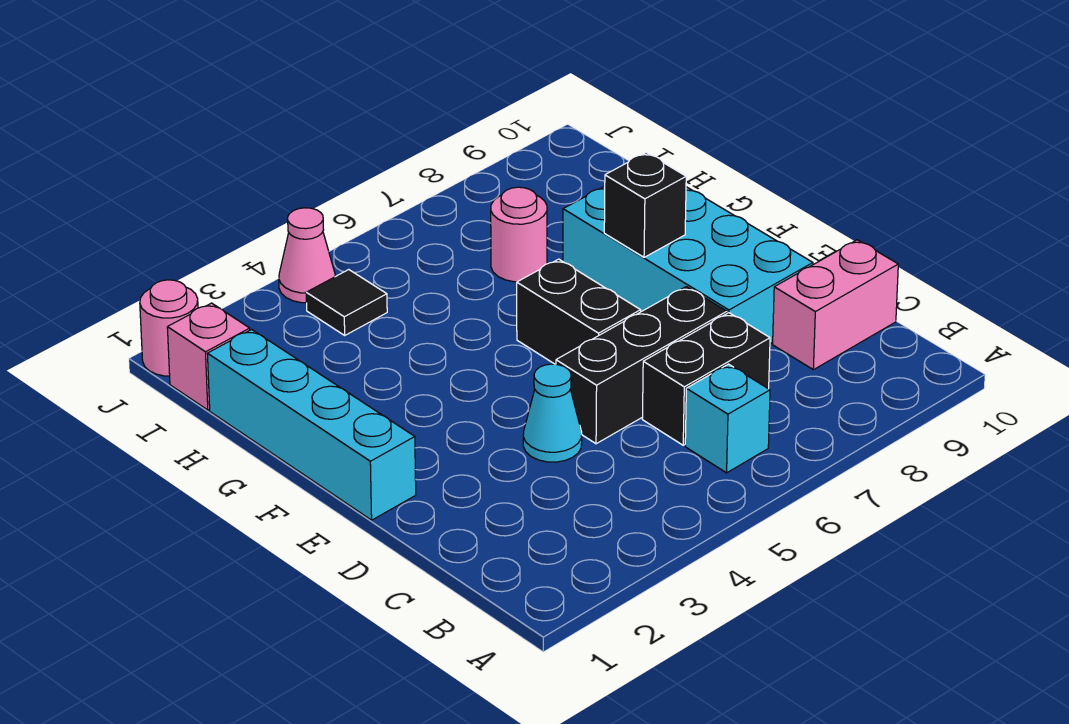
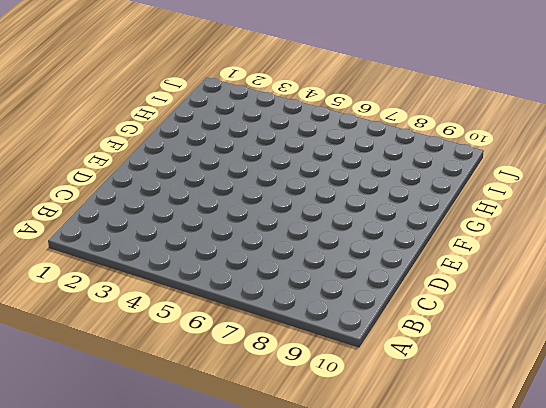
none -> cyan 1x1 brick [685,364,770,473]
none -> black 1x2 brick [642,313,770,445]
none -> pink 1x2 brick [773,240,898,370]

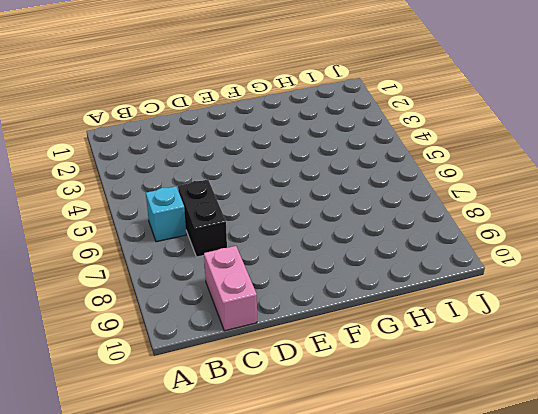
none -> cyan 1x1 cone [523,364,582,462]
none -> black 1x3 brick [556,287,727,444]
none -> cyan 2x4 brick [563,186,813,344]

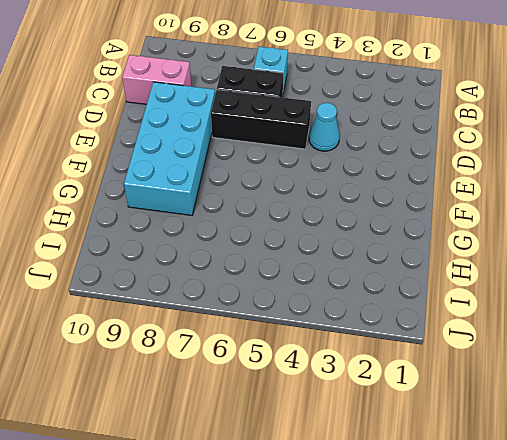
none -> cyan 1x4 brick [207,329,416,520]
none -> black 1x2 brick [517,259,641,364]
none -> pink 1x1 round brick [491,187,547,282]

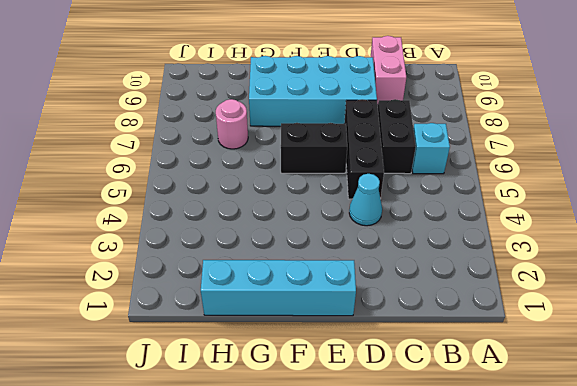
none -> pink 1x1 brick [167,303,250,410]
none -> black 1x1 tile [306,270,387,335]
none -> pink 1x1 round brick [140,280,198,376]

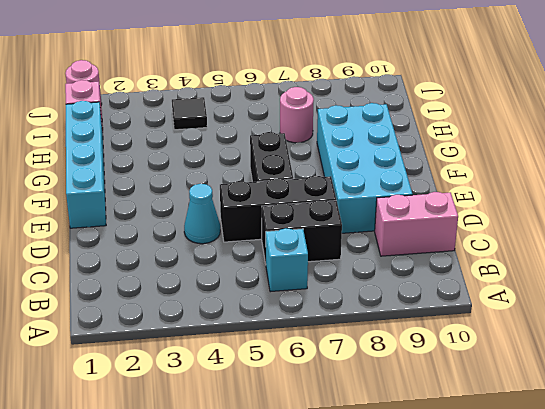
none -> pink 1x1 cone [279,208,335,303]
none -> black 1x1 brick [604,153,686,257]

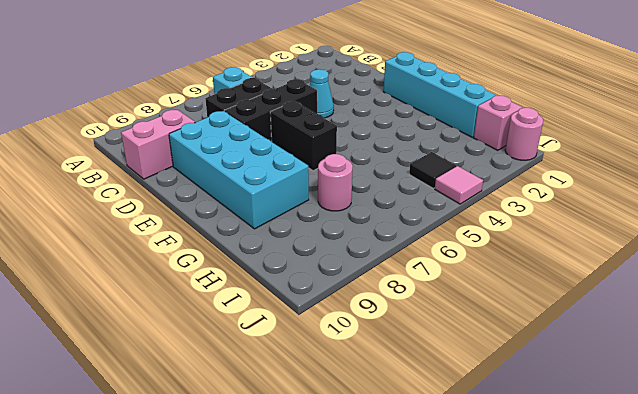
pink 1x1 tile [435,166,483,204] -> pink 1x1 cone [279,208,335,303]
none -> black 1x1 brick [604,153,686,257]

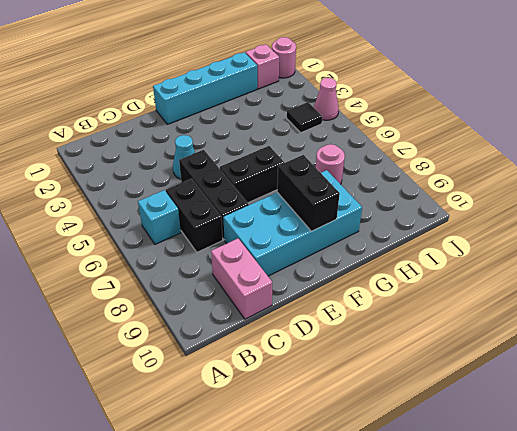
black 1x2 brick [277,155,340,231] -> black 1x1 brick [604,153,686,257]

